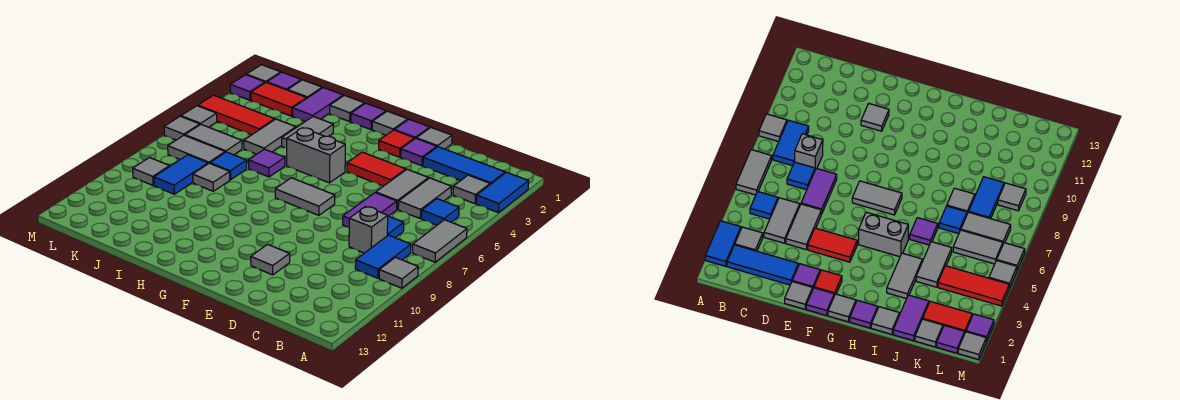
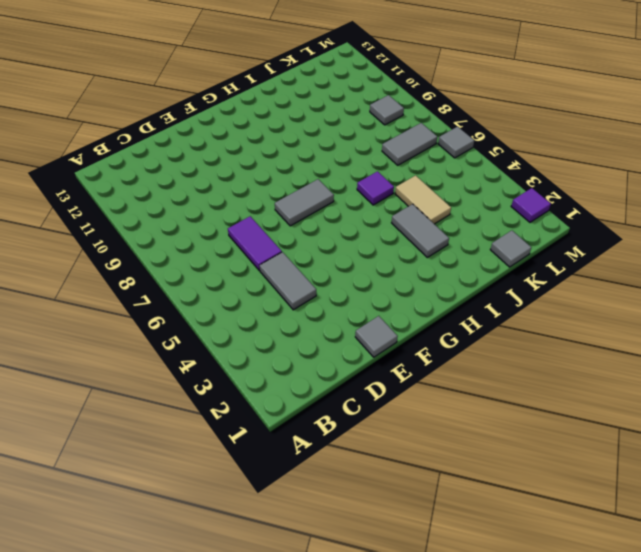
tan 1x2 tile [395,175,451,224] -> grey 1x2 tile [244,119,296,154]
none -> blue 1x2 tile [476,172,529,213]
none -> grey 1x2 tile [413,220,467,262]
none -> grey 1x1 tile [379,257,418,288]
none -> blue 1x3 tile [423,147,505,184]

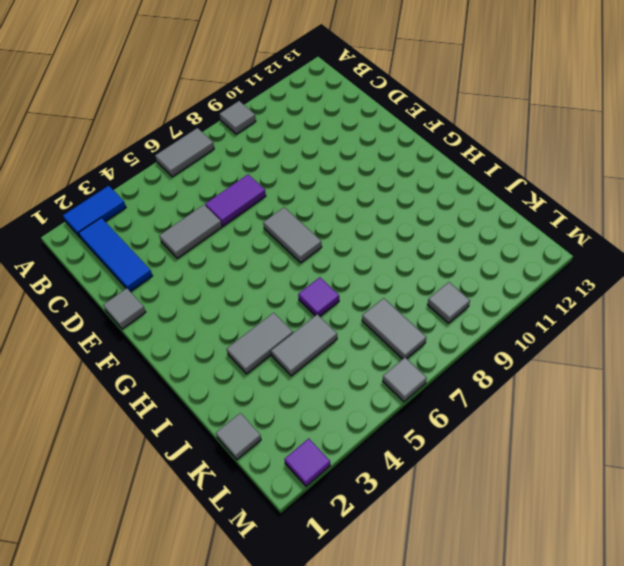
none -> grey 1x1 tile [453,175,490,204]
none -> blue 1x1 tile [422,199,459,225]
none -> blue 1x2 tile [355,235,411,278]
none -> grey 1x2 tile [398,178,452,218]

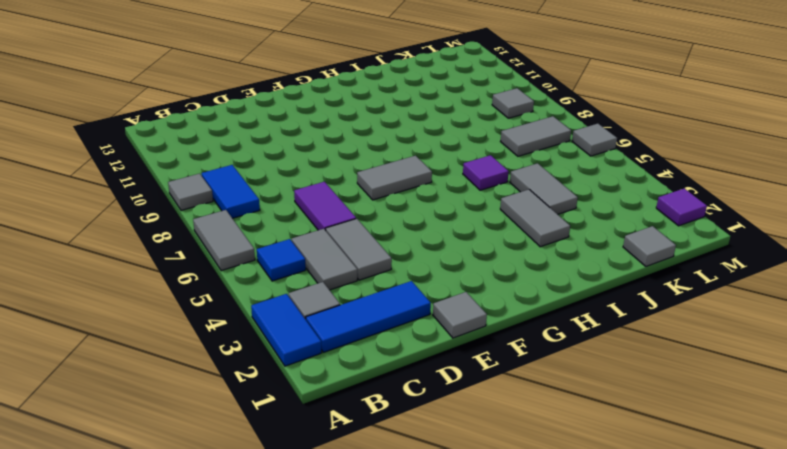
none -> blue 1x1 tile [387,216,404,238]
none -> grey 1x1 brick [349,207,388,253]
none -> purple 1x1 tile [401,138,437,166]
none -> red 1x2 tile [347,152,406,186]

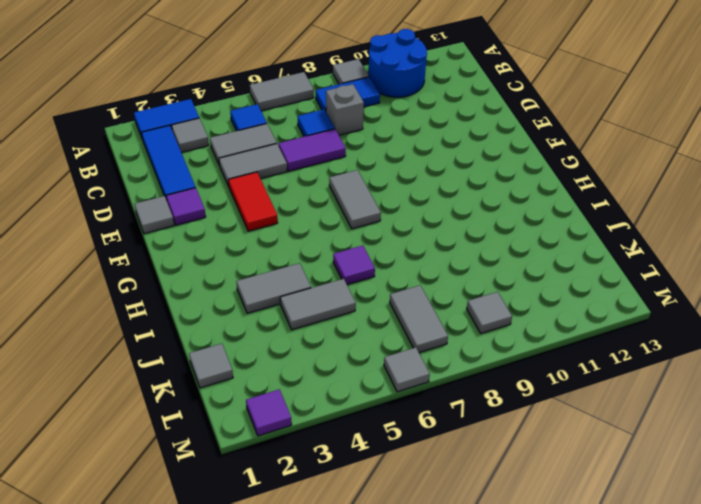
blue 2x2 round brick [368,29,427,97] -> none
none -> grey 1x1 tile [251,244,290,275]
none -> purple 1x1 tile [395,119,430,138]
none -> red 1x1 tile [379,130,415,157]
none -> grey 1x1 tile [372,111,408,135]

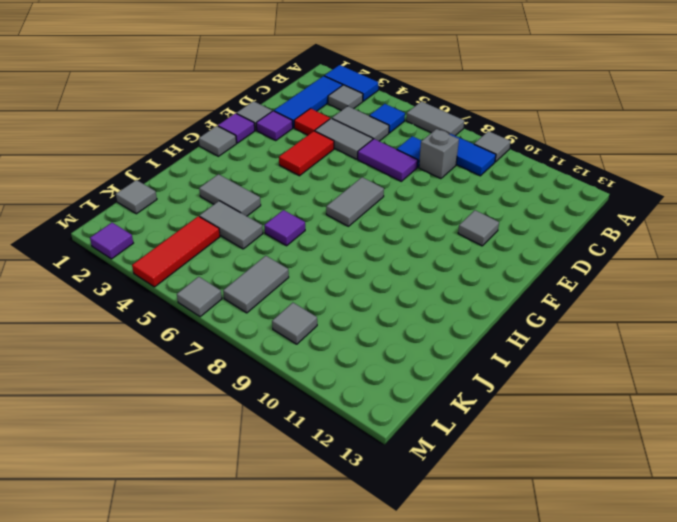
red 1x1 tile [294,109,330,135] -> red 1x1 tile moved to [379,130,415,157]
none -> grey 1x2 brick [287,128,345,183]
none -> purple 1x1 tile [351,103,386,130]
none -> grey 1x1 tile [329,95,365,122]
none -> purple 1x2 tile [293,88,343,121]

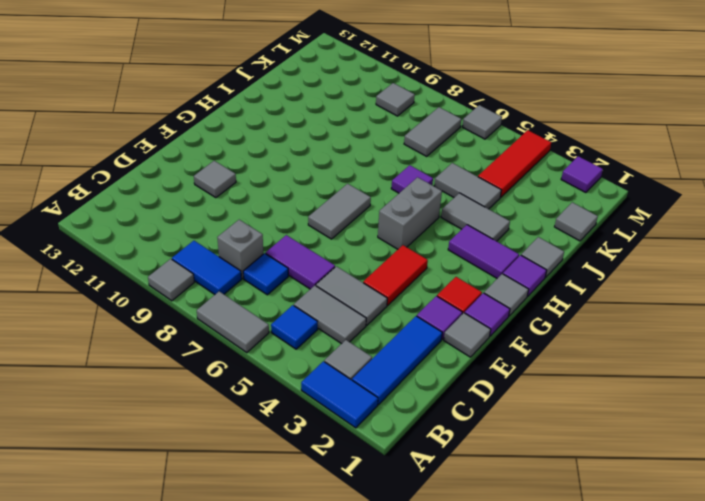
purple 1x2 tile [448,225,519,278] -> purple 1x2 tile moved to [293,88,343,121]
none -> blue 1x1 tile [210,152,247,180]
none -> grey 1x1 tile [193,163,230,191]
none -> red 1x2 tile [251,82,307,116]
none -> grey 1x2 tile [185,125,242,155]

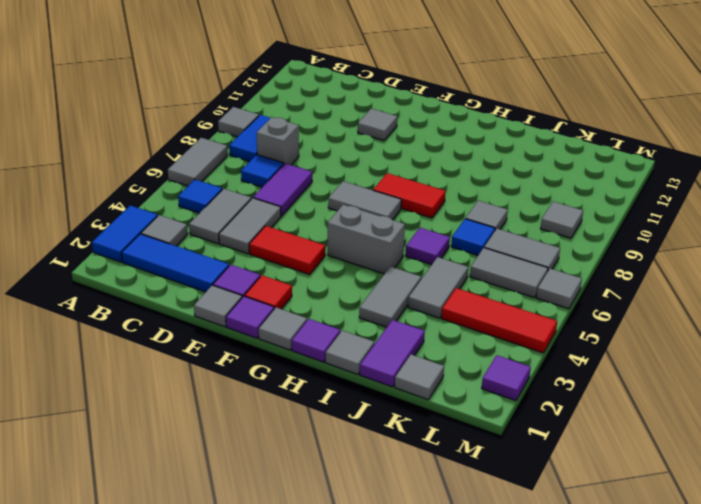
red 1x2 tile [373,173,446,218] -> red 1x2 tile moved to [251,82,307,116]
none -> blue 1x2 tile [154,155,208,194]
none -> purple 1x1 tile [267,72,301,90]
none -> grey 1x1 tile [246,65,281,83]
none -> grey 1x1 tile [181,106,217,127]

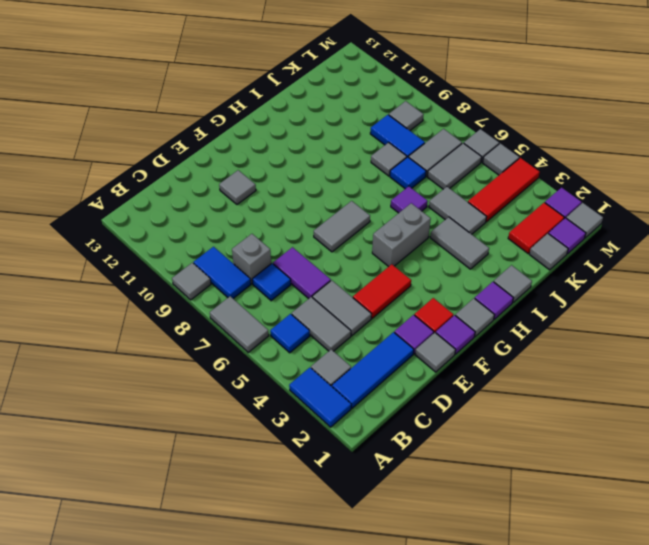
none -> purple 1x2 tile [293,88,343,121]

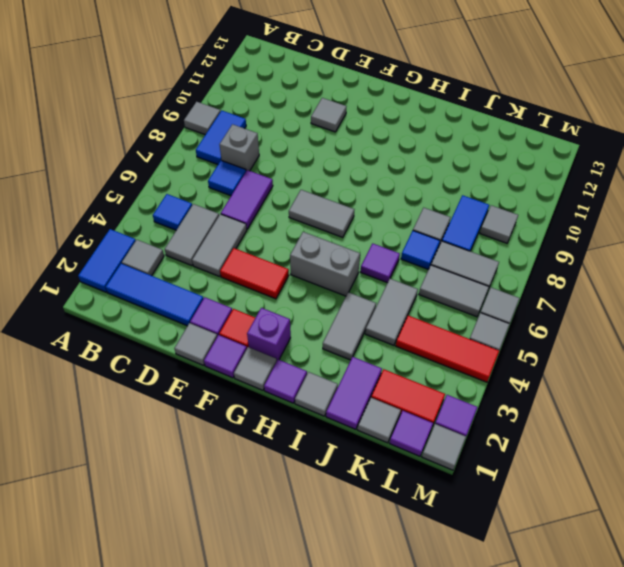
purple 1x1 brick [247,308,291,360] -> none
none -> grey 1x2 tile [413,220,467,262]

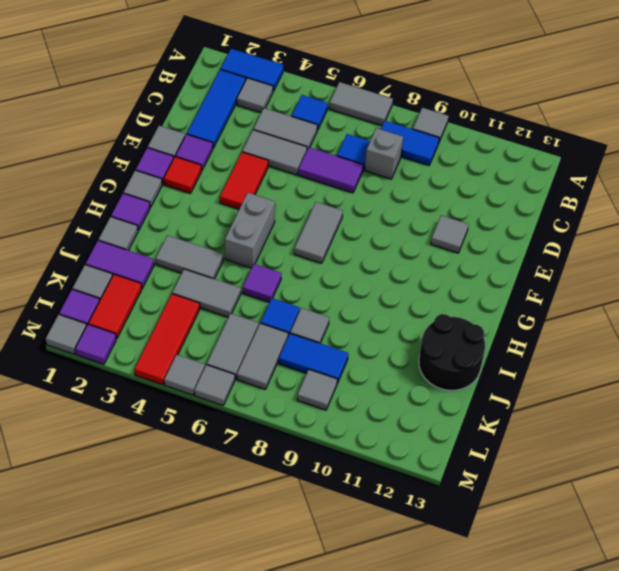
black 2x2 round brick [419,314,485,390] -> none

